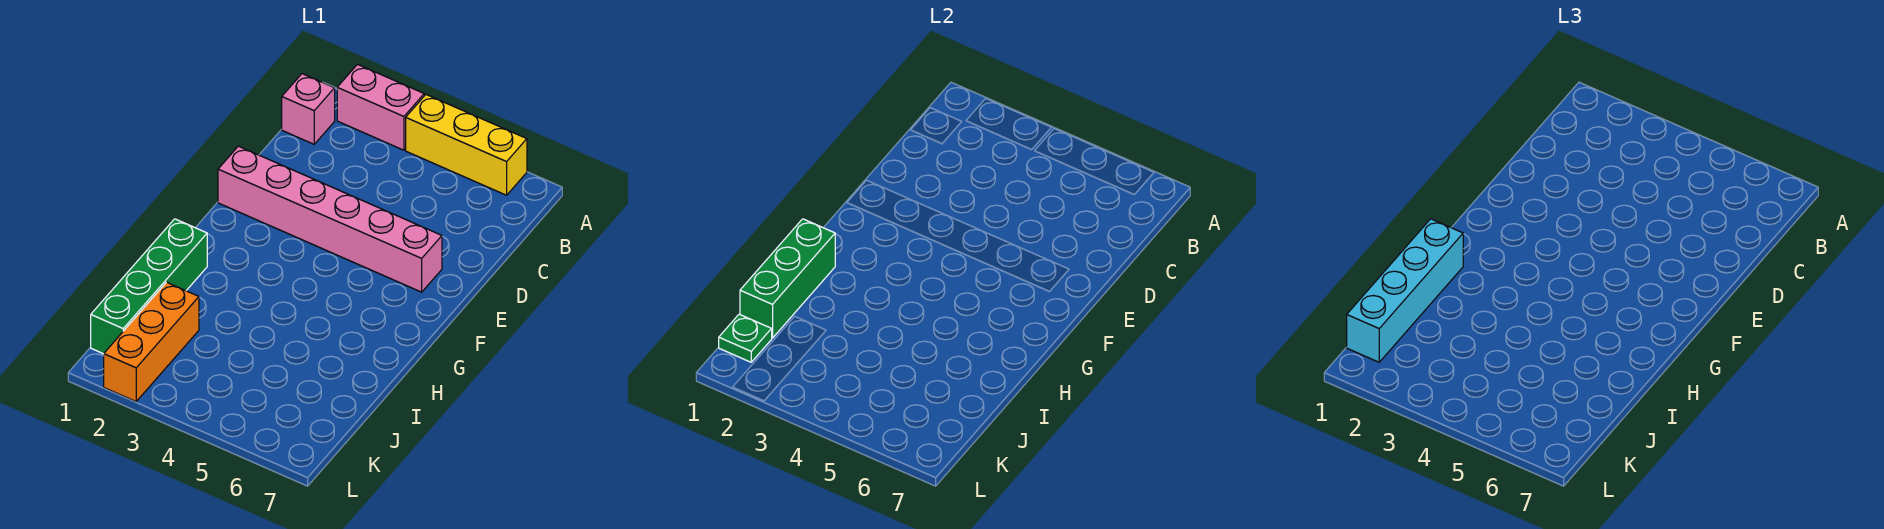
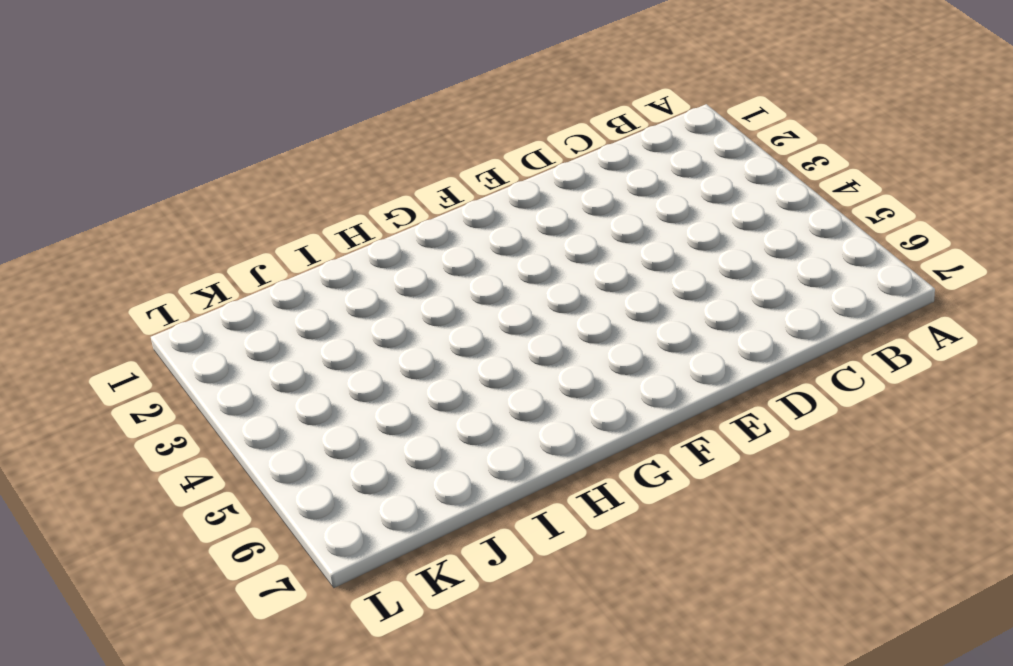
none -> pink 1x2 brick [337,64,424,150]
none -> yellow 1x3 brick [406,95,527,195]

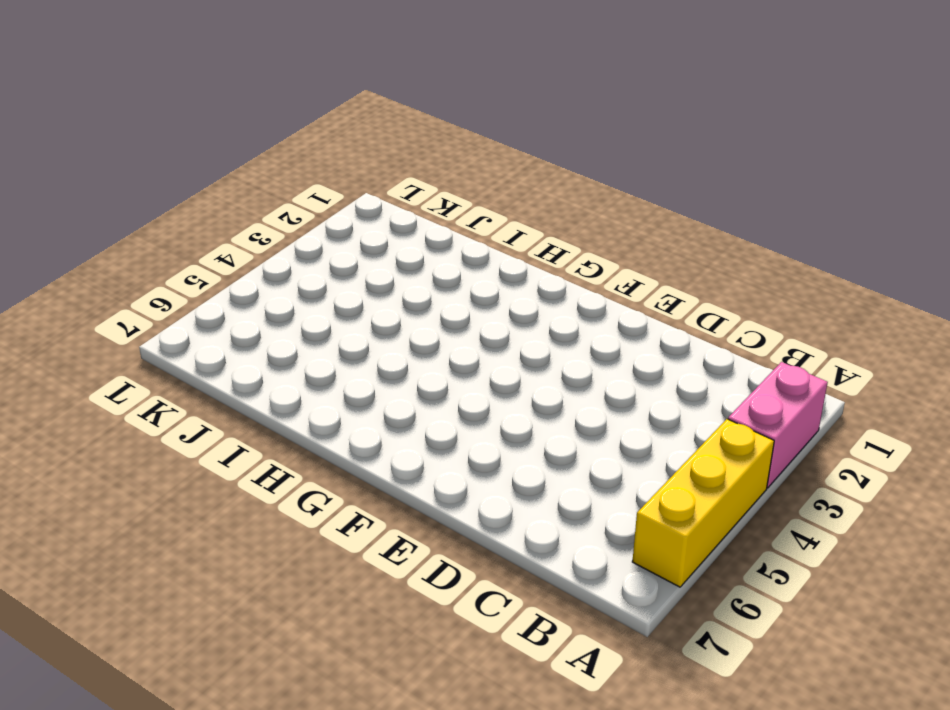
none -> pink 1x1 brick [282,74,335,144]
none -> pink 1x6 brick [218,146,442,292]

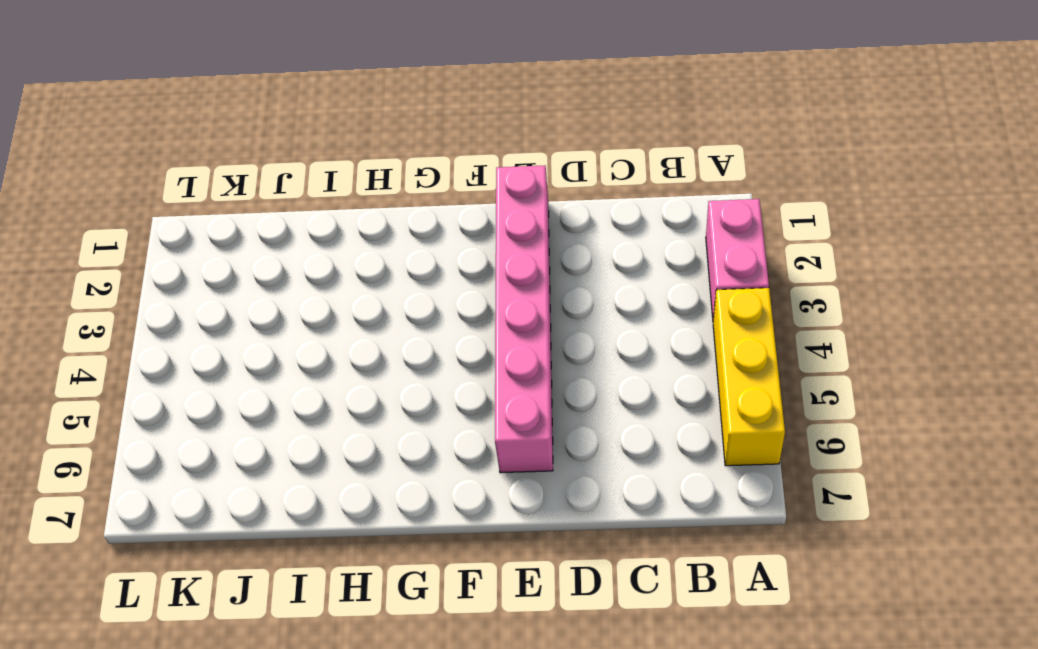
none -> pink 1x1 brick [282,74,335,144]
none -> green 1x4 brick [91,219,207,354]

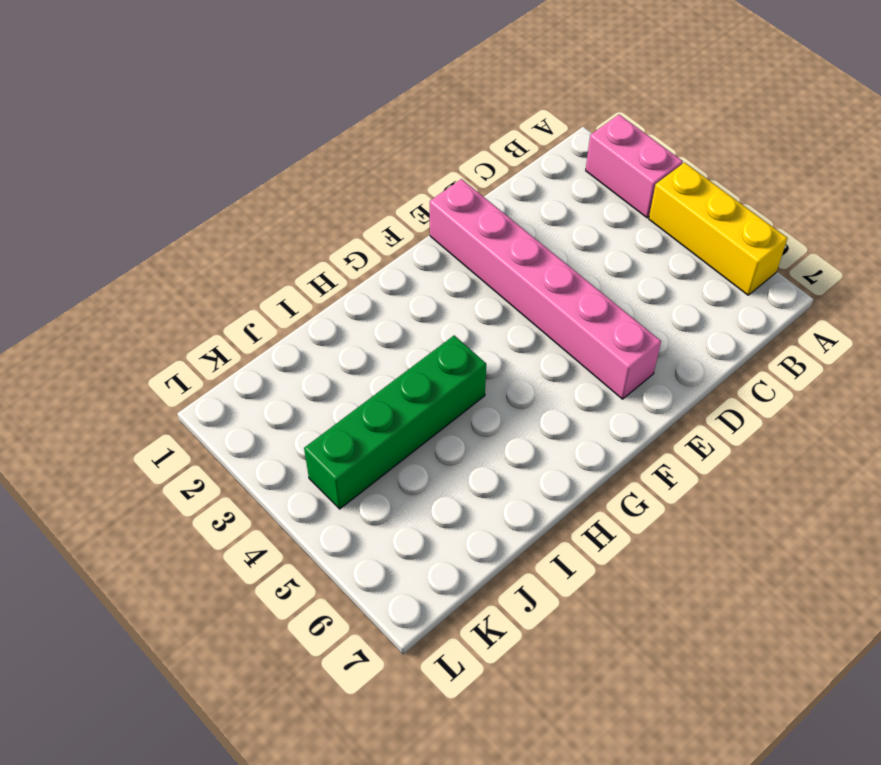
green 1x4 brick [304,335,486,509] -> green 1x4 brick moved to [91,219,207,354]
none -> pink 1x1 brick [282,74,335,144]
none -> orange 1x3 brick [104,282,199,401]

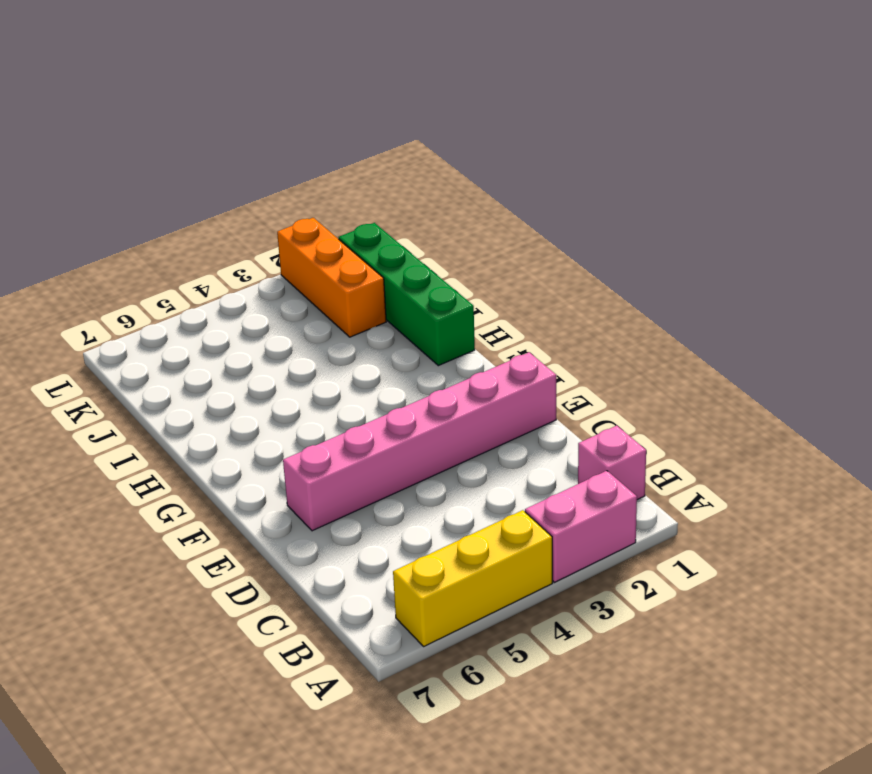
none -> green 1x3 brick [740,219,835,338]
none -> green 1x1 plate [719,314,772,362]

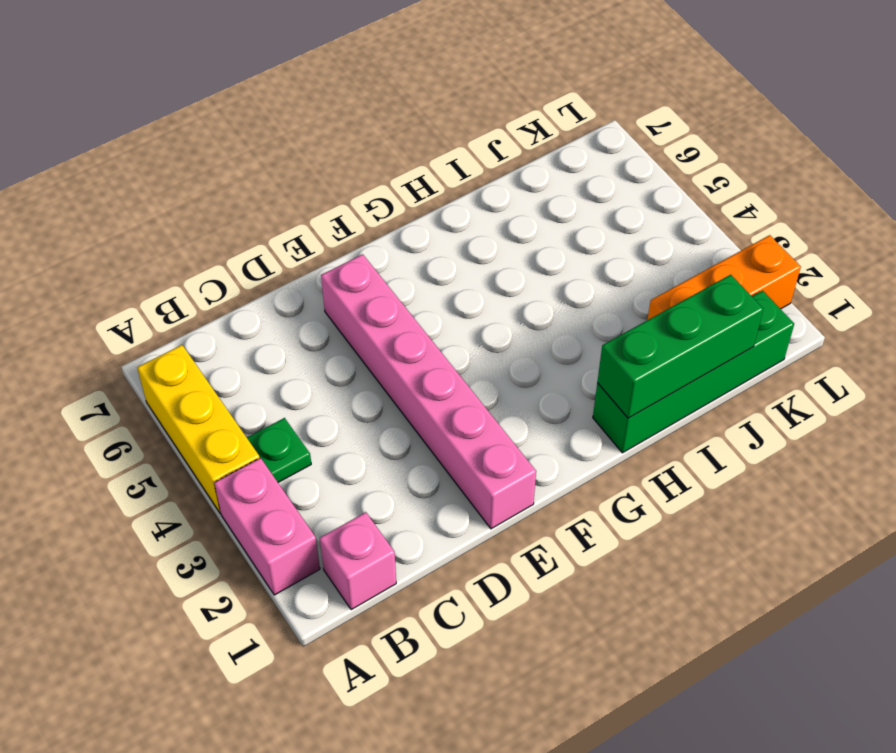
green 1x1 plate [247,418,311,482] -> green 1x1 plate moved to [719,314,772,362]
none -> cyan 1x4 brick [1347,219,1463,362]

